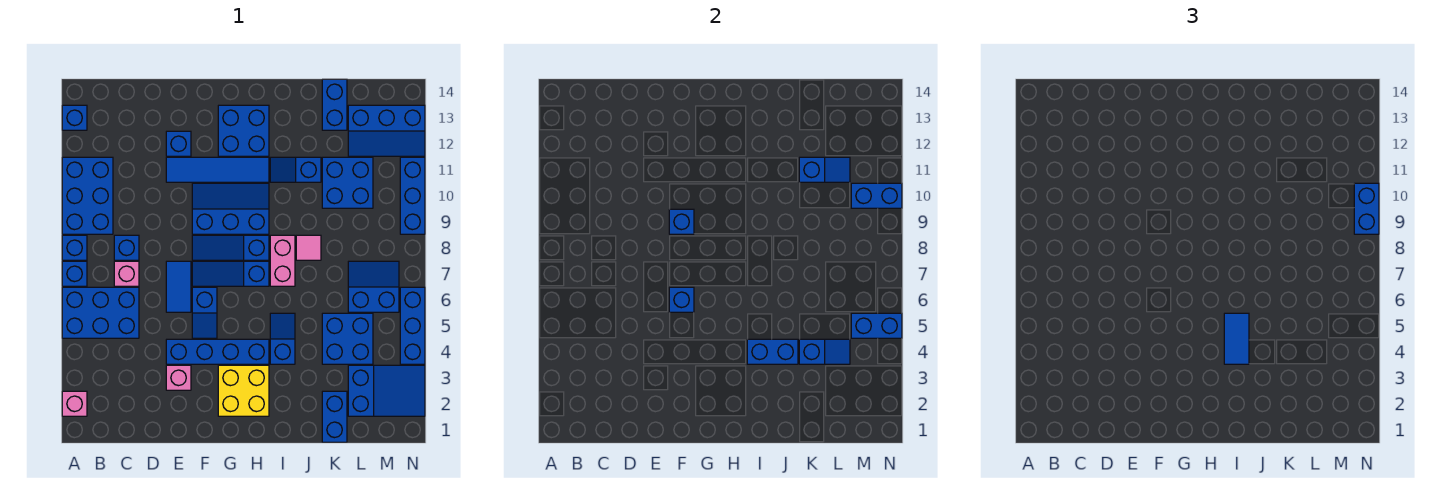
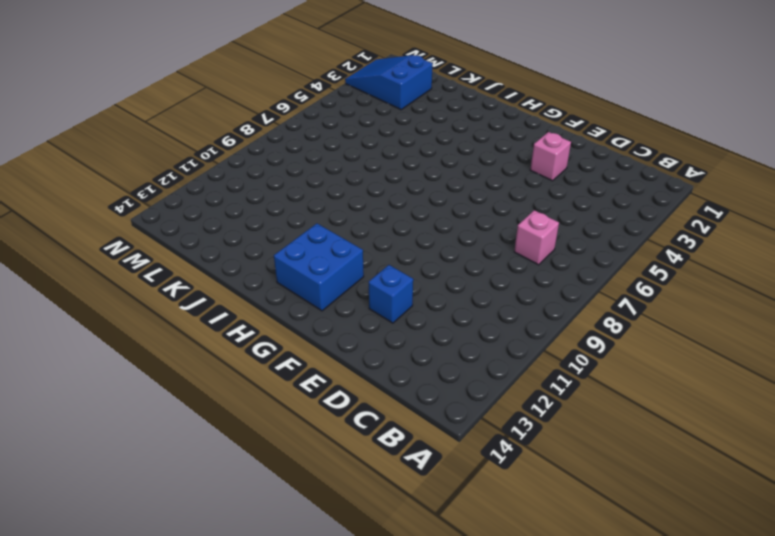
none -> pink 1x1 brick [62,391,87,416]
none -> blue 2x3 brick [62,287,139,338]
none -> blue 1x1 brick [62,261,87,286]
none -> blue 1x1 brick [62,235,87,260]

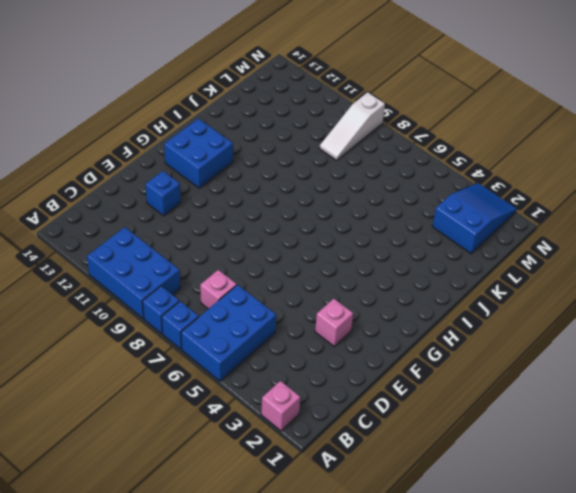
white 1x3 slope [319,92,385,160] -> blue 1x3 brick [400,157,425,234]
none -> blue 1x1 brick [62,105,87,130]
none -> blue 1x1 brick [114,235,139,260]
none -> blue 1x4 brick [166,339,269,364]
none -> blue 1x2 tile [166,261,191,312]

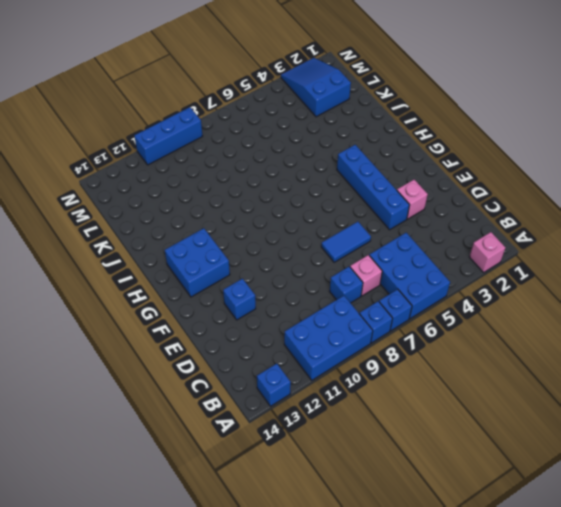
none -> blue 1x4 tile [166,157,269,182]
none -> blue 1x2 slope [192,287,217,338]
none -> blue 1x3 slope [192,261,269,286]
none -> blue 1x3 slope [192,235,269,260]

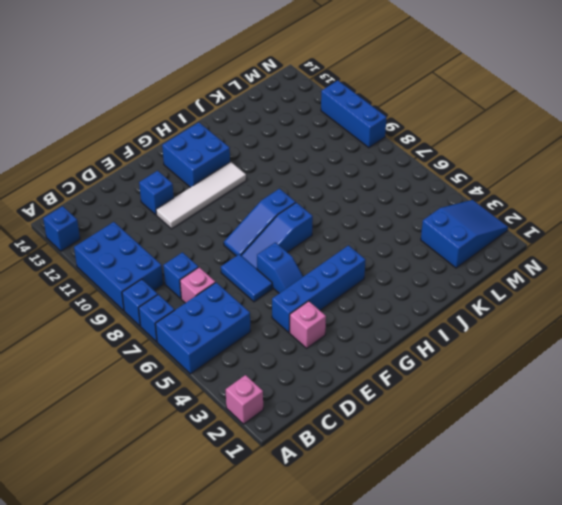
white 1x4 tile [156,162,246,229] -> blue 1x4 tile [166,157,269,182]
none -> blue 2x3 slope [192,183,269,234]
none -> yellow 2x2 brick [218,365,269,416]
none -> blue 1x2 slope [270,313,295,364]
none -> pink 1x2 brick [270,235,295,286]

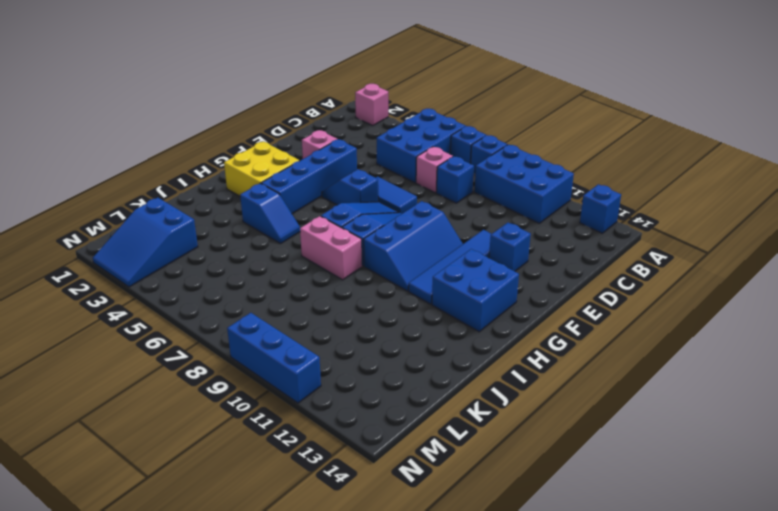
none -> blue 1x2 slope [270,157,321,182]
none -> pink 1x1 tile [296,235,321,260]
none -> blue 1x2 brick [322,391,347,442]
none -> blue 2x2 brick [322,313,373,364]

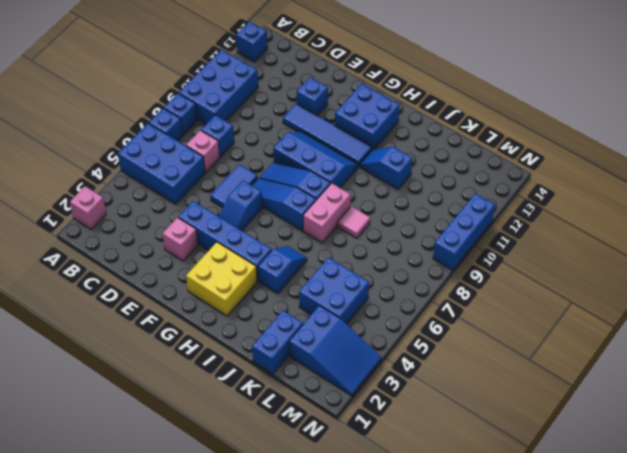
none -> blue 2x2 brick [322,157,373,208]
none -> blue 1x2 brick [322,79,347,130]
none -> blue 2x2 slope [348,261,399,312]
none -> blue 2x3 slope [348,105,425,156]

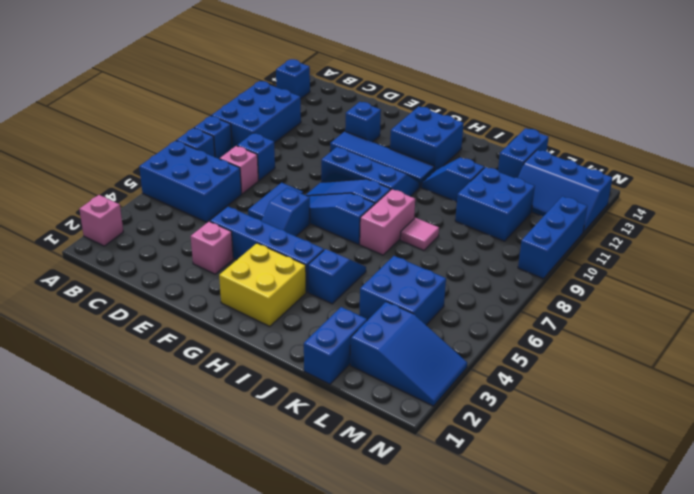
none -> blue 2x2 slope [348,261,399,312]
none -> blue 1x3 brick [400,287,425,364]
none -> blue 1x1 brick [669,287,694,312]
none -> blue 1x1 brick [669,209,694,234]

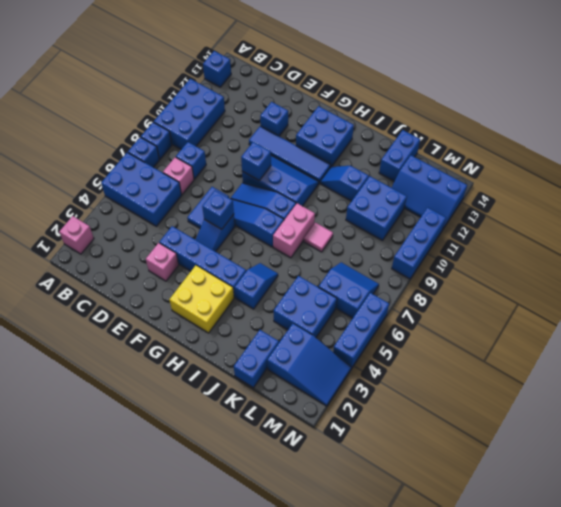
none -> blue 1x2 brick [747,339,798,364]
none -> blue 1x2 slope [799,339,850,364]
none -> blue 1x2 slope [799,157,850,182]
none -> blue 1x2 brick [851,313,902,338]

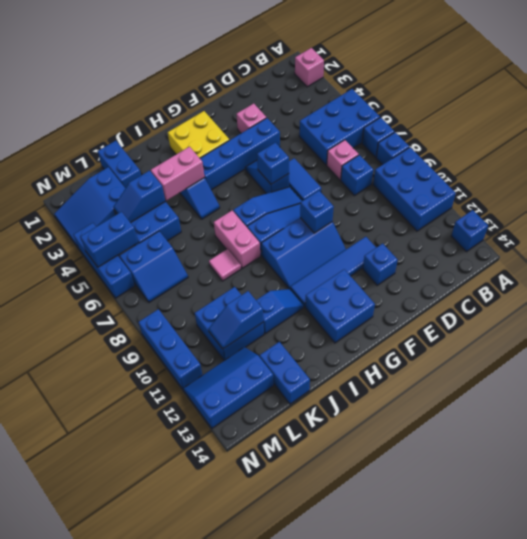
pink 1x2 brick [151,147,205,200] -> blue 1x2 brick [747,339,798,364]
none -> blue 1x2 brick [851,183,902,208]
none -> blue 1x2 tile [1224,313,1249,364]
none -> blue 1x2 brick [1354,183,1379,234]

